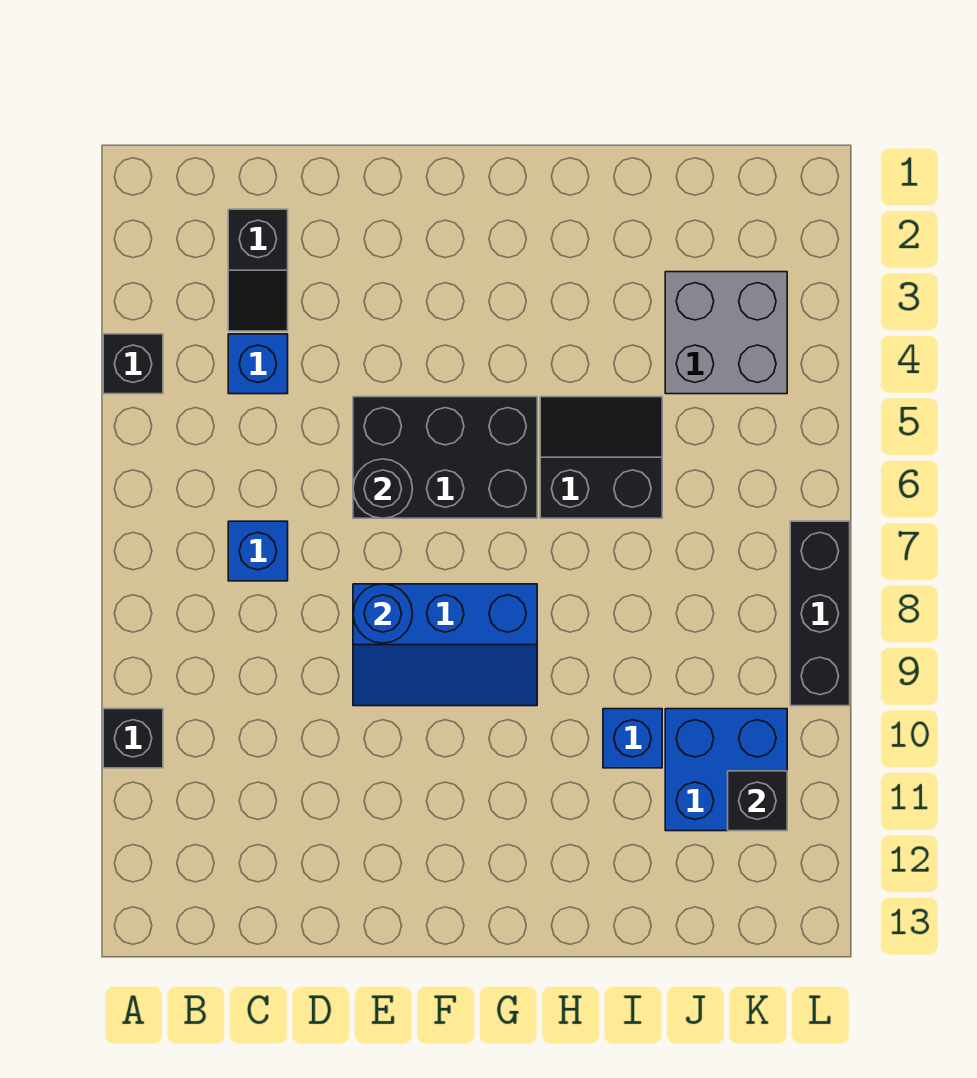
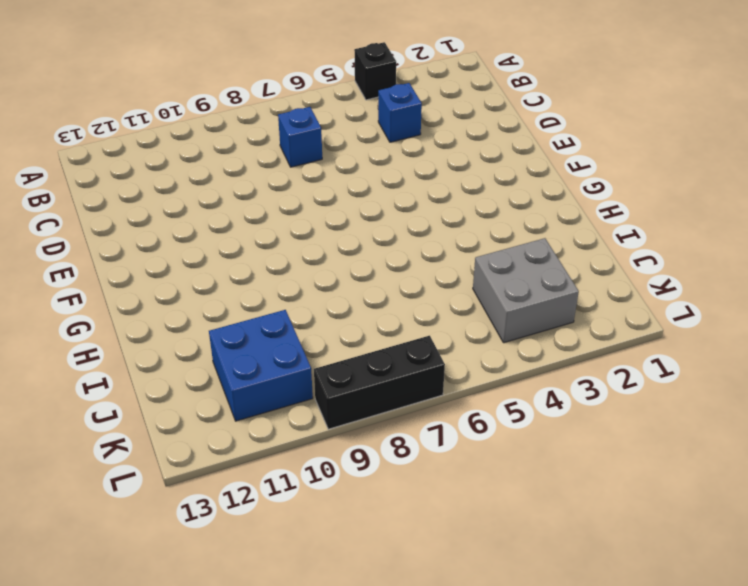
none -> black 1x1 brick [103,709,163,768]
none -> black 1x2 slope [228,209,288,331]
none -> black 2x3 brick [353,397,537,518]

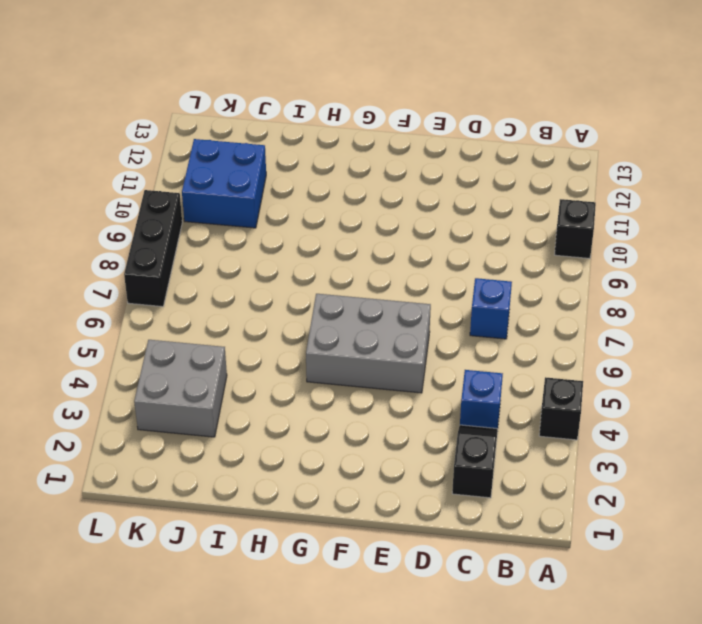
grey 2x3 brick [306,294,431,393] -> black 2x3 brick [353,397,537,518]
none -> blue 2x3 slope [353,584,537,706]
none -> black 2x2 slope [540,397,662,518]
none -> blue 1x1 brick [603,709,662,768]

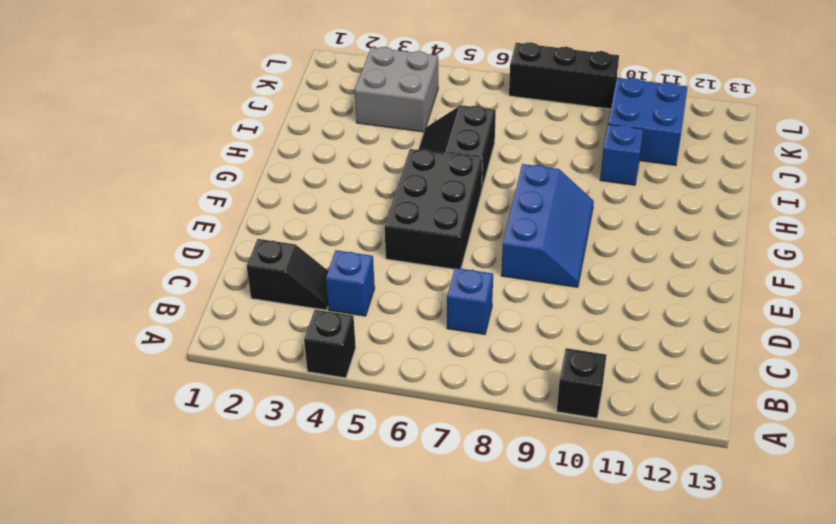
none -> black 1x1 round brick [353,459,413,518]
none -> blue 1x1 round brick [353,584,413,643]
none -> black 1x1 brick [728,771,787,831]

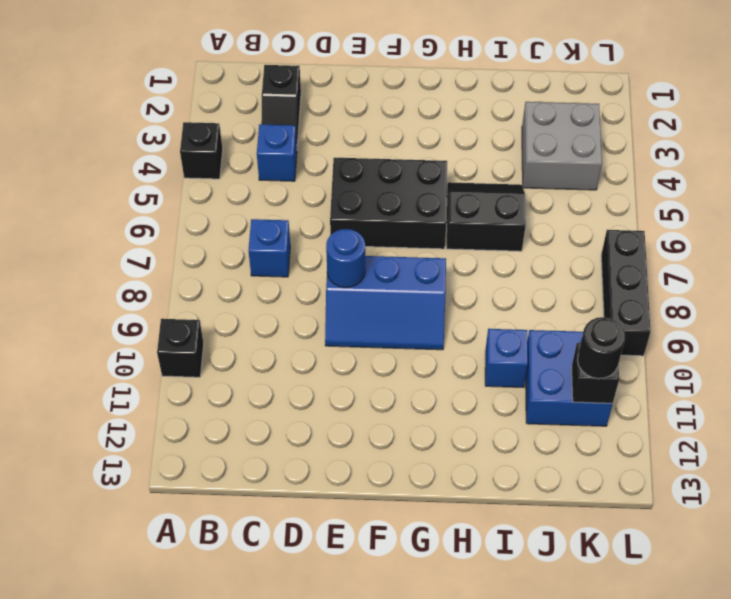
black 1x1 round brick [577,317,625,379] -> black 1x1 round brick moved to [353,459,413,518]

